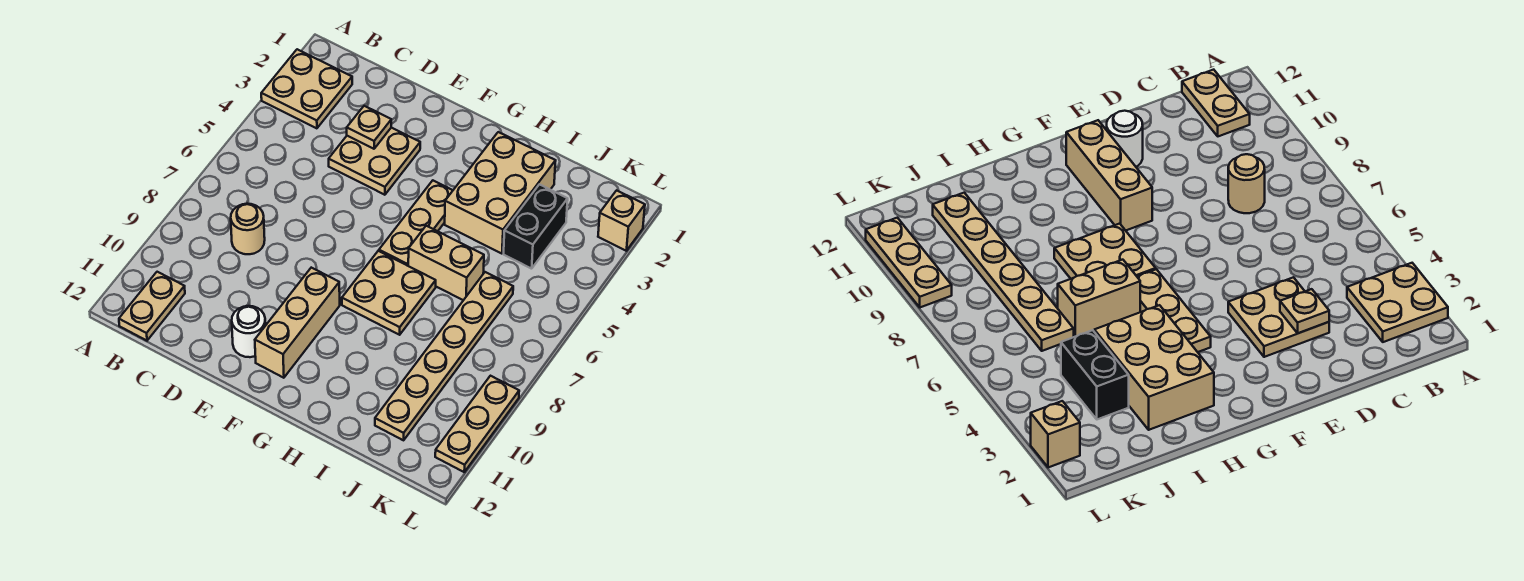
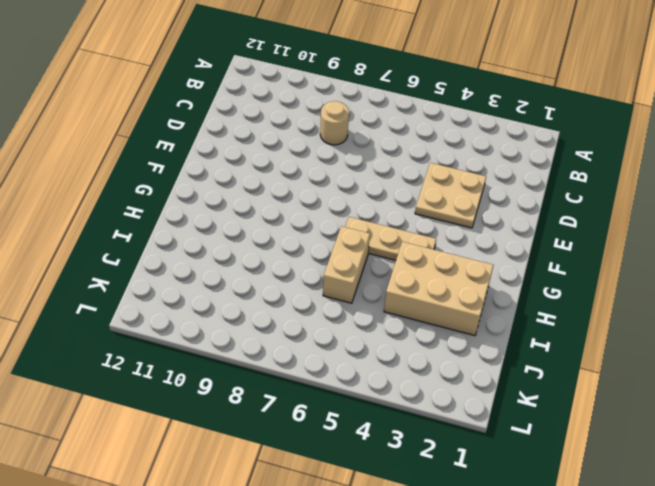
none -> tan 2x2 plate [261,49,352,128]
none -> tan 1x2 plate [119,272,185,341]
none -> white 1x1 round brick [232,306,266,357]

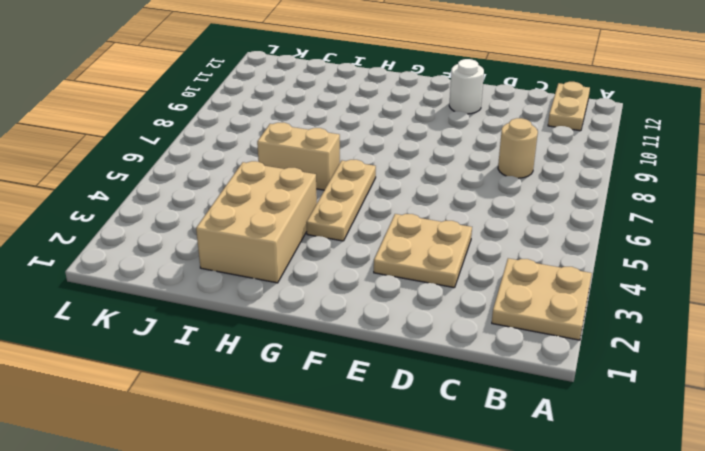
none -> tan 1x3 brick [255,268,340,378]
none -> tan 2x2 plate [342,251,436,335]
none -> black 1x2 brick [504,184,568,269]

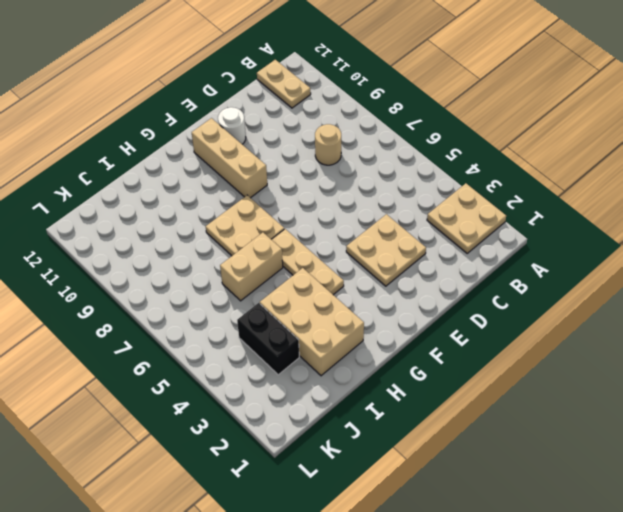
none -> tan 1x6 plate [375,272,513,440]
none -> tan 1x1 brick [598,190,645,251]
none -> tan 1x3 plate [435,376,519,472]

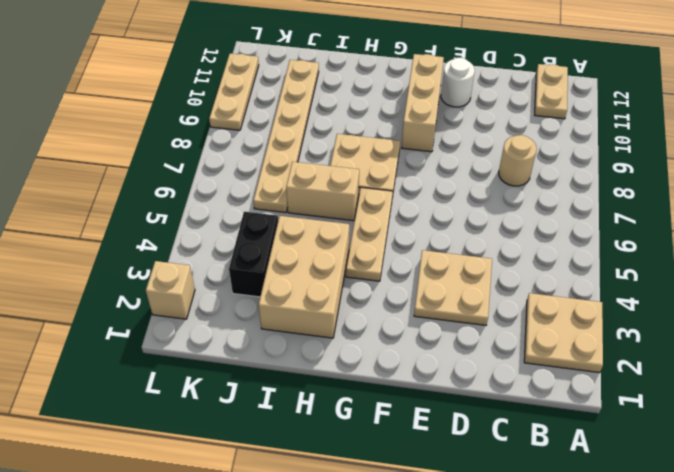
none -> tan 1x1 plate [347,106,391,149]

